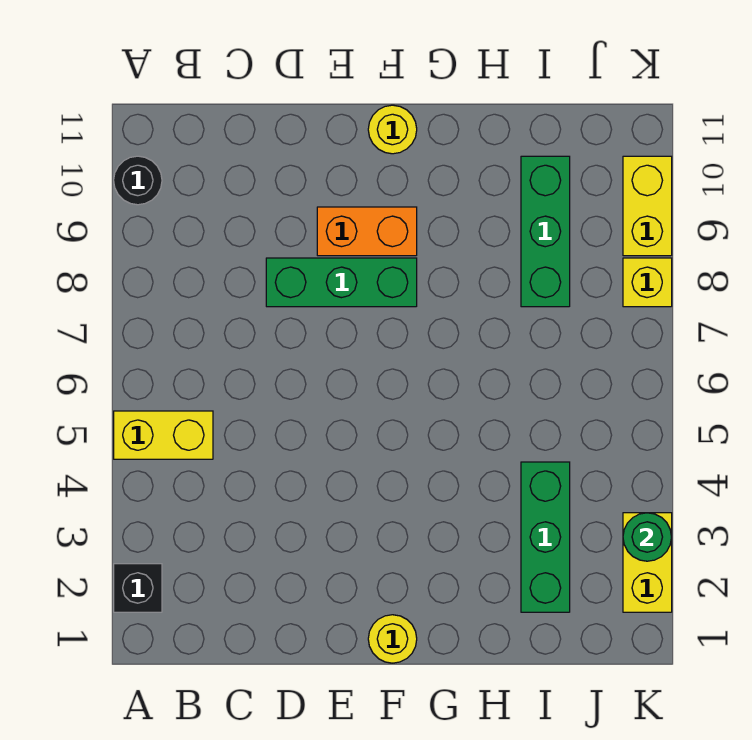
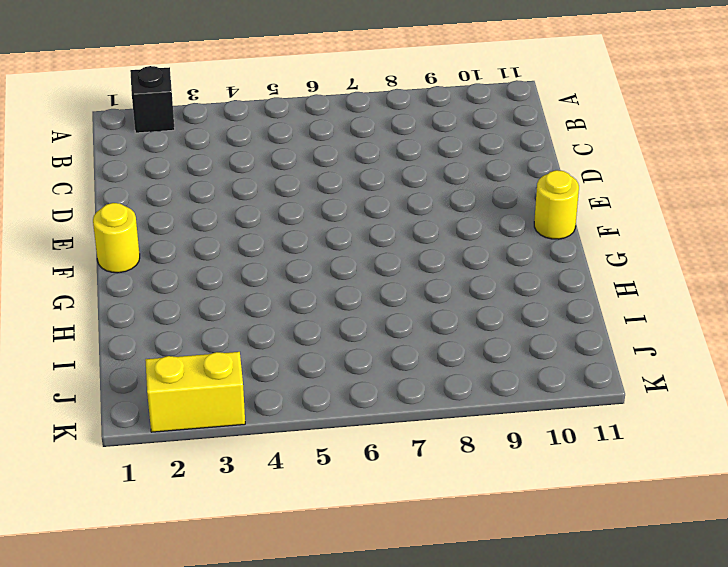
none -> yellow 1x2 brick [114,411,213,459]
none -> black 1x1 round brick [114,156,162,205]
none -> green 1x3 brick [266,258,417,307]

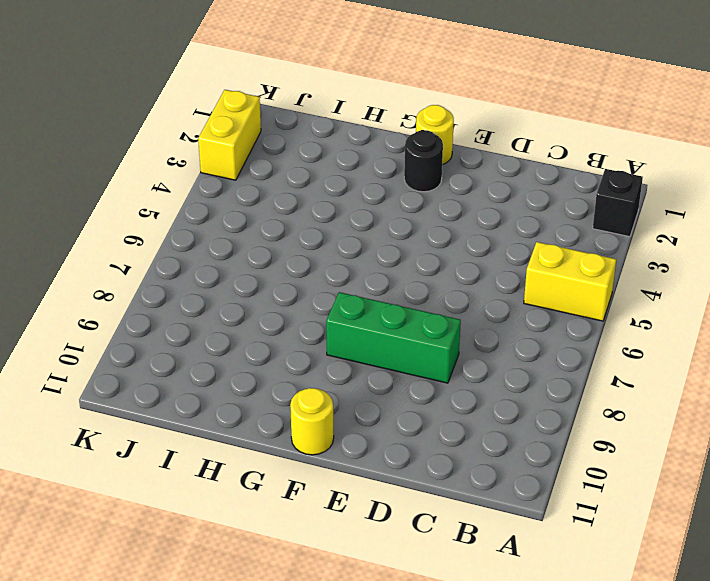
black 1x1 round brick [404,130,443,192] -> black 1x1 round brick moved to [114,156,162,205]
none -> orange 1x2 brick [317,207,417,256]
none -> green 1x3 brick [521,462,570,612]
none -> green 1x3 brick [521,156,570,307]

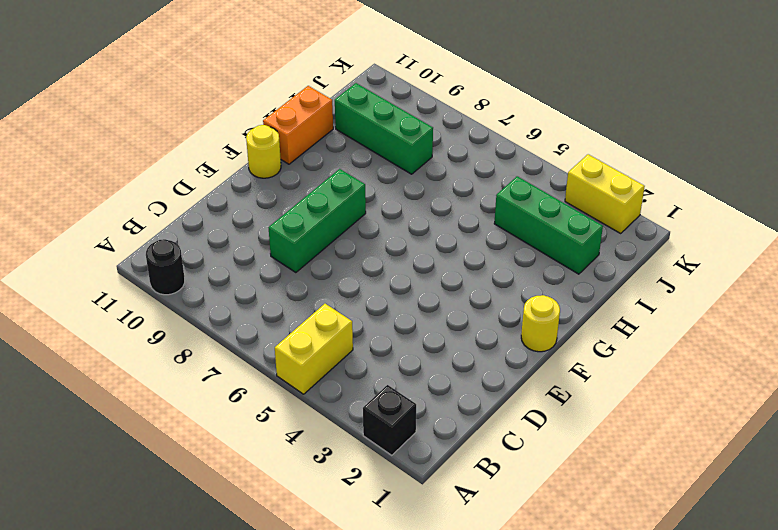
orange 1x2 brick [263,86,333,164] -> orange 1x2 brick moved to [317,207,417,256]
none -> yellow 1x1 brick [623,258,672,307]
none -> yellow 1x2 brick [623,156,672,256]
none -> green 1x1 round brick [623,513,671,561]

